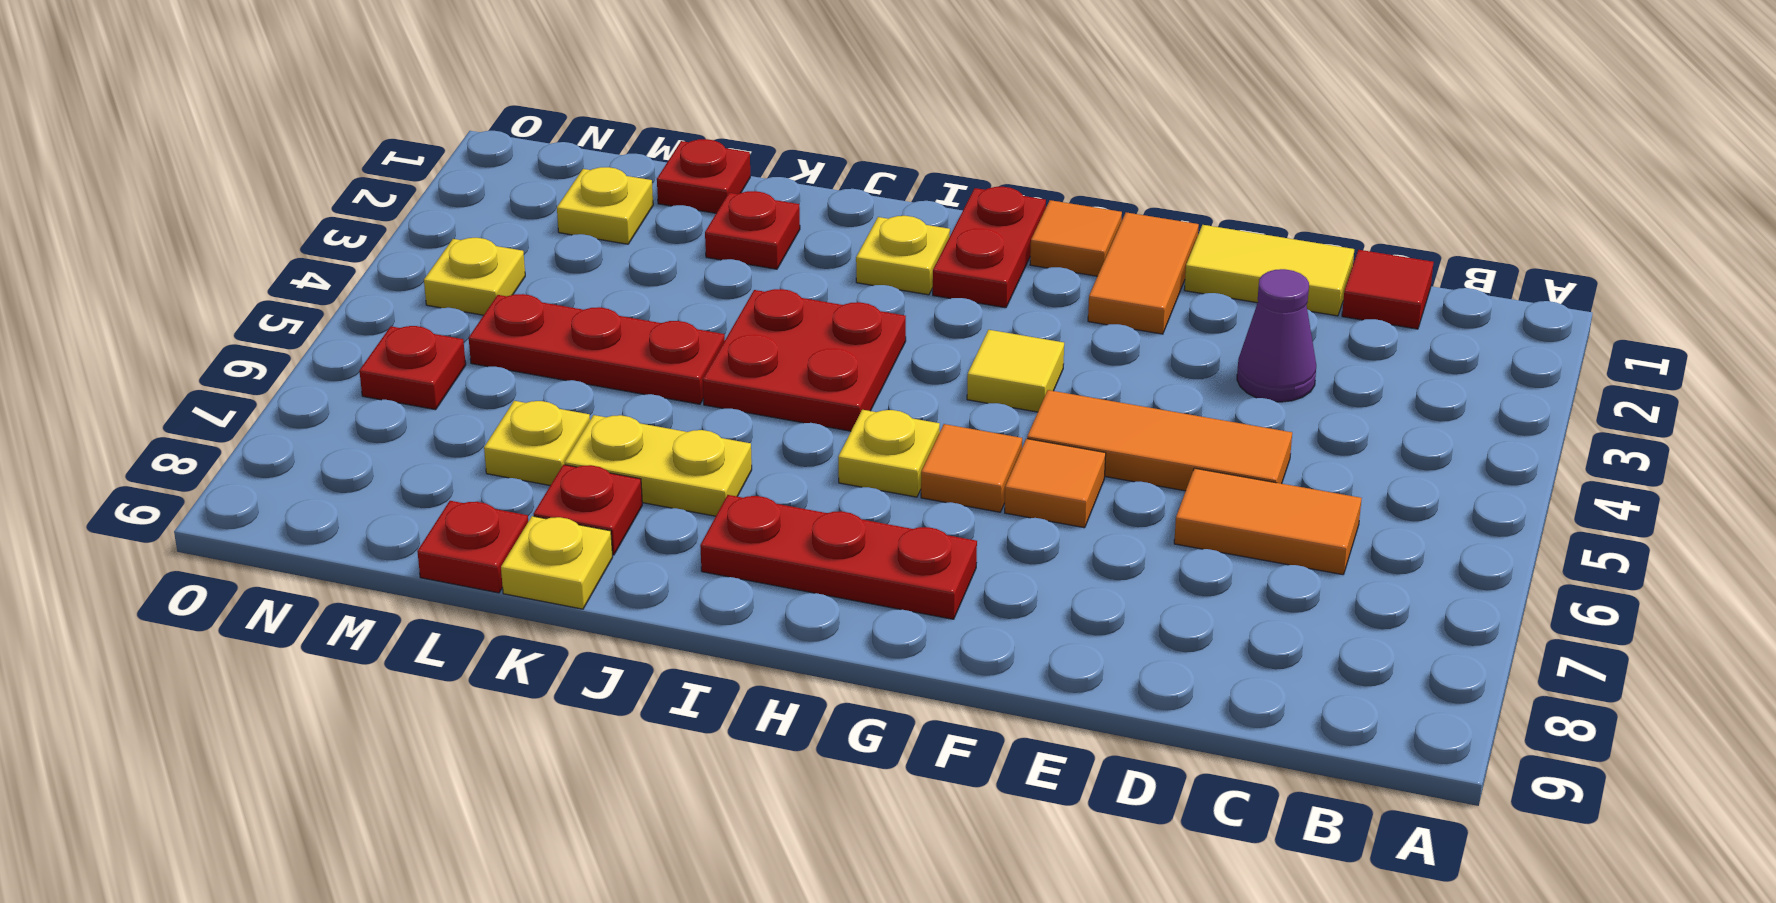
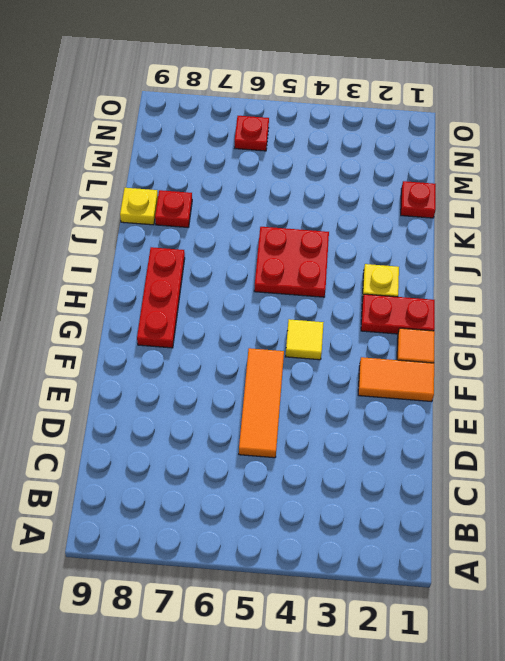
none -> red 1x1 tile [1342,250,1434,329]
none -> orange 1x2 tile [1174,468,1362,575]
none -> yellow 1x2 tile [1184,225,1354,316]

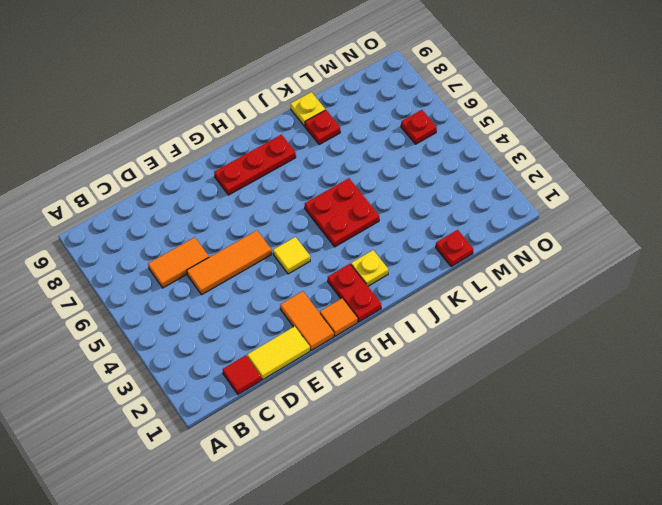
none -> purple 1x1 cone [1237,269,1316,402]
none -> orange 1x1 tile [1005,439,1106,528]
none -> orange 1x1 tile [921,424,1022,512]

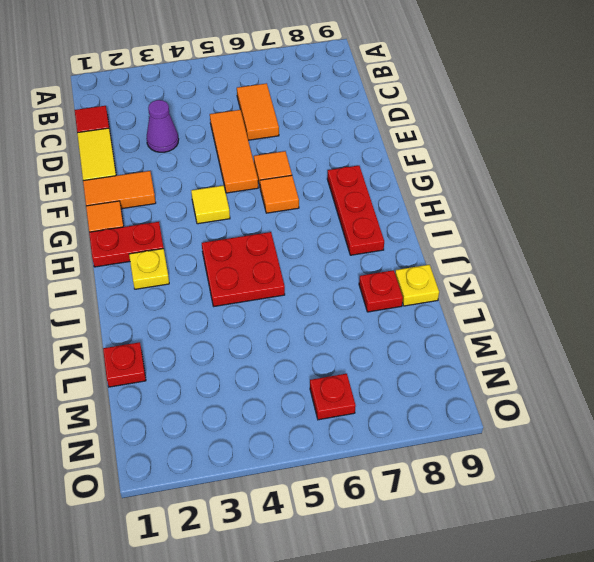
none -> yellow 1x1 plate [838,410,940,497]
none -> yellow 1x2 plate [565,415,752,516]
none -> red 1x1 plate [705,191,800,269]

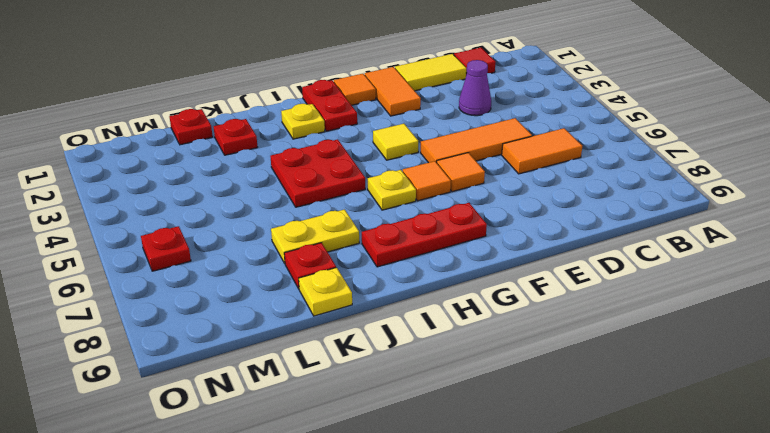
none -> red 1x3 plate [469,294,725,404]
none -> yellow 1x1 plate [484,401,590,485]
none -> red 1x1 plate [417,501,528,593]

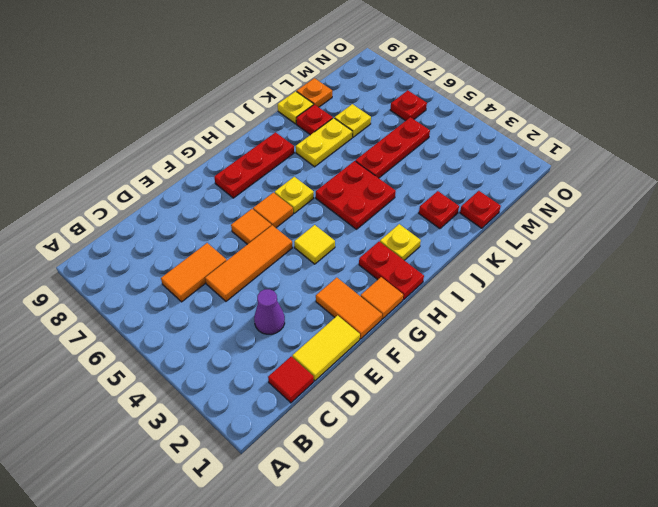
orange 1x1 plate [297,78,332,107] -> red 1x1 plate [417,501,528,593]
none -> yellow 1x1 plate [557,167,653,244]
none -> yellow 1x1 plate [424,238,525,315]

